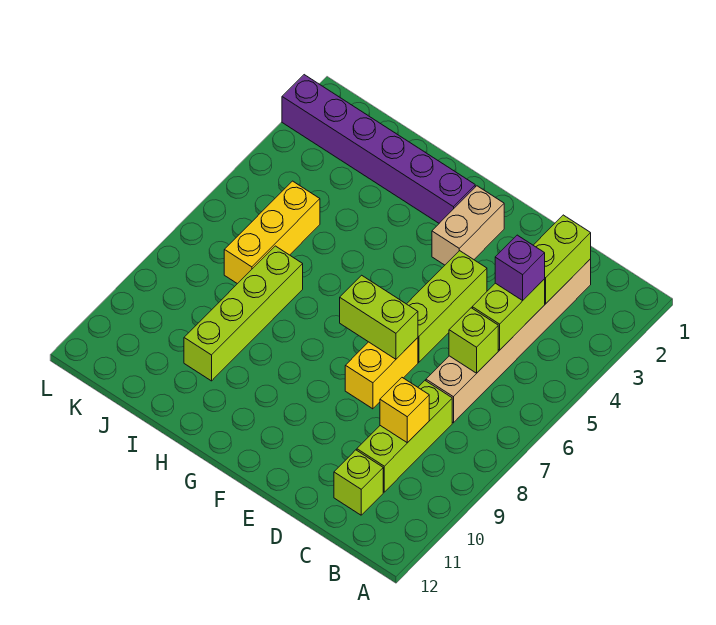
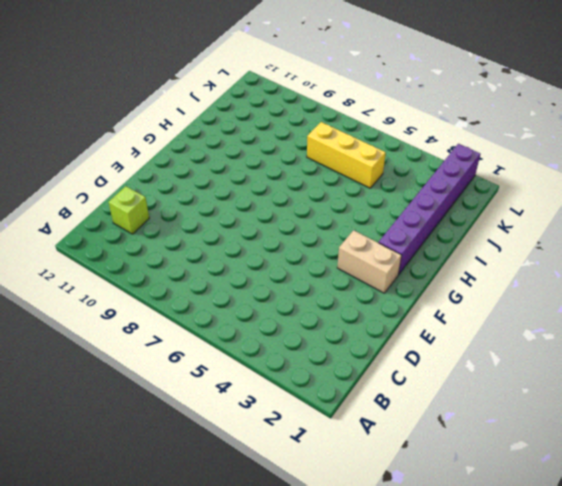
none -> tan 1x6 brick [426,259,591,423]
none -> lime 1x3 brick [357,381,452,492]
none -> lime 1x3 brick [407,251,487,362]

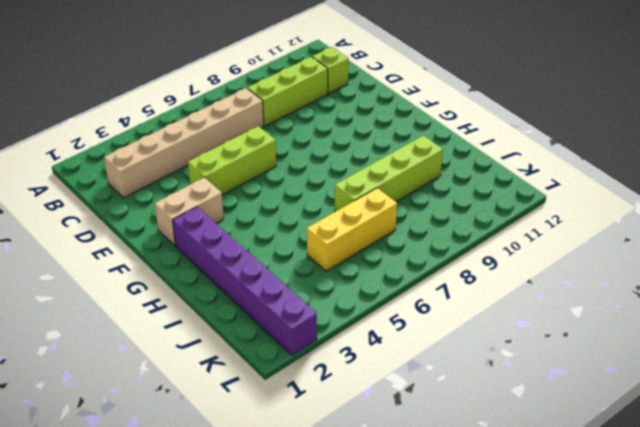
none -> yellow 1x2 brick [345,338,418,409]
none -> lime 1x2 brick [533,215,591,304]
none -> lime 1x2 brick [472,279,545,350]

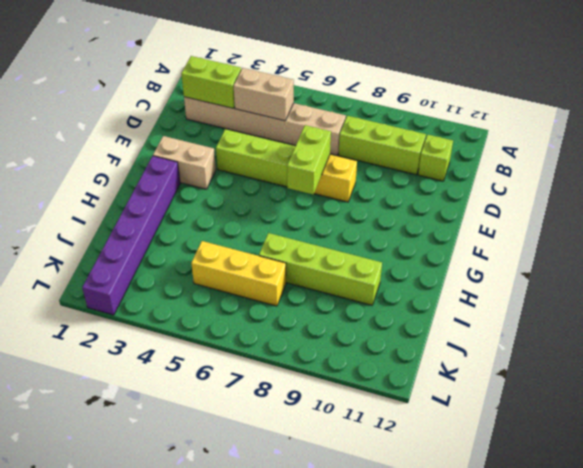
tan 1x2 brick [234,68,294,121] -> lime 1x2 brick [472,279,545,350]
none -> lime 1x1 brick [449,308,498,373]
none -> yellow 1x1 brick [380,378,429,443]
none -> purple 1x1 brick [495,235,545,301]

